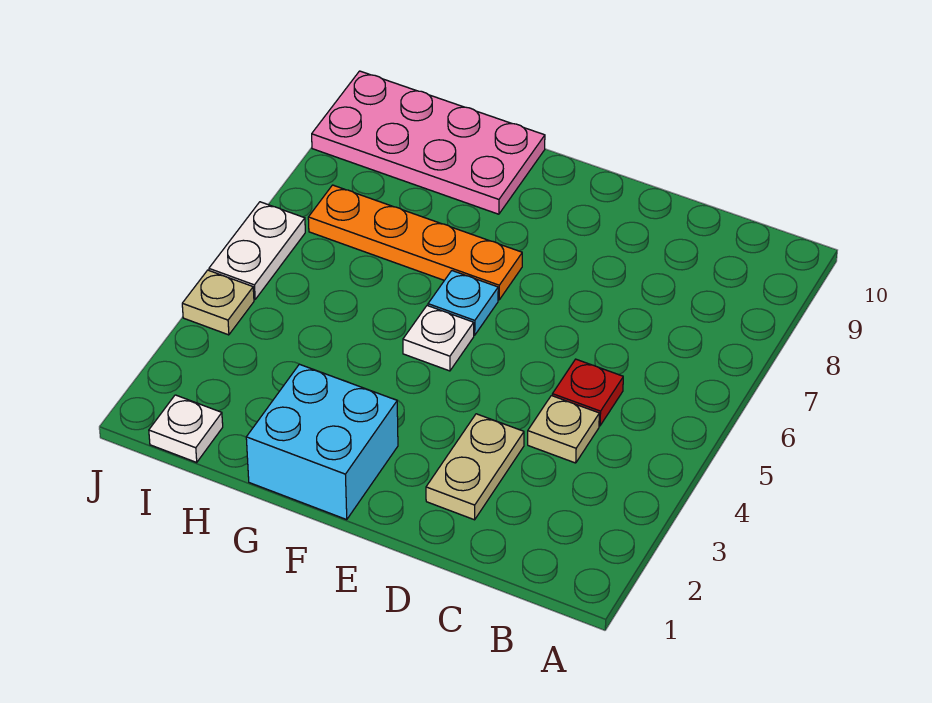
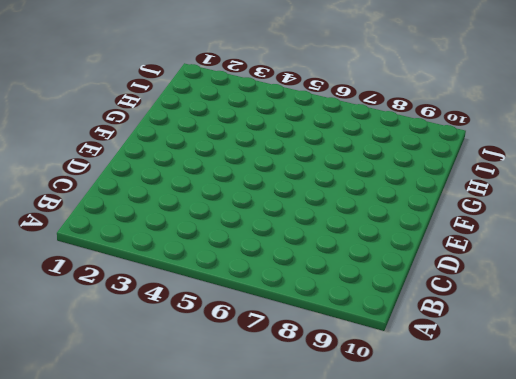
none -> tan 1x1 plate [528,396,599,463]
none -> red 1x1 plate [552,359,623,426]

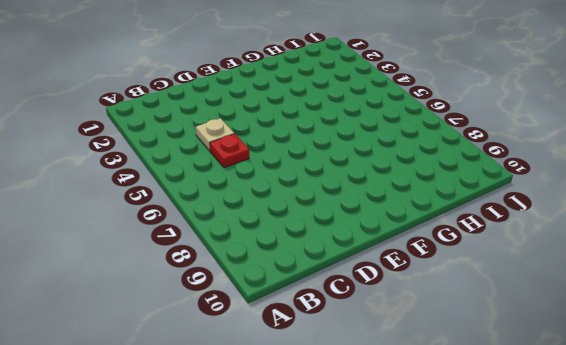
none -> tan 1x2 plate [426,414,524,520]
none -> cyan 2x2 brick [246,364,398,519]

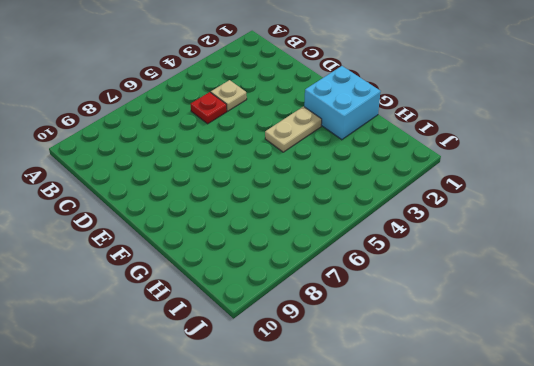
tan 1x2 plate [265,107,322,152] -> tan 1x2 plate moved to [426,414,524,520]
none -> white 1x1 plate [403,306,474,371]
none -> cyan 1x1 plate [428,271,498,335]

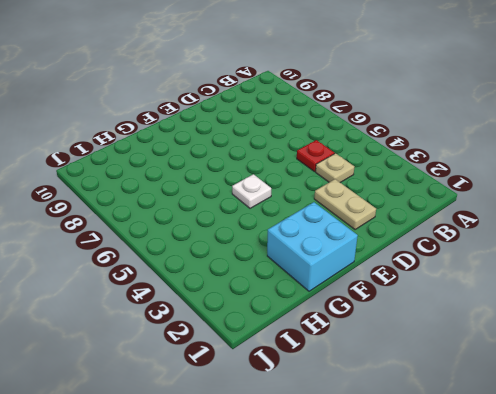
none -> cyan 1x1 plate [428,271,498,335]
none -> orange 1x4 plate [308,185,522,300]

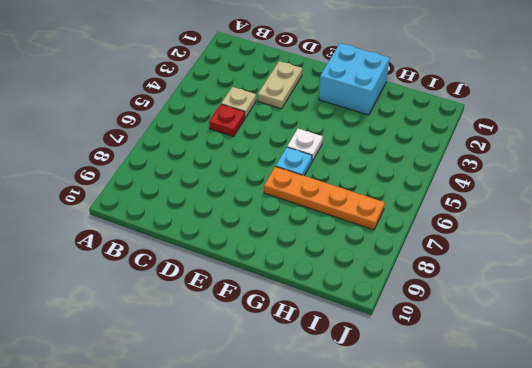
none -> pink 2x4 plate [312,71,545,214]
none -> white 1x1 plate [149,395,223,462]

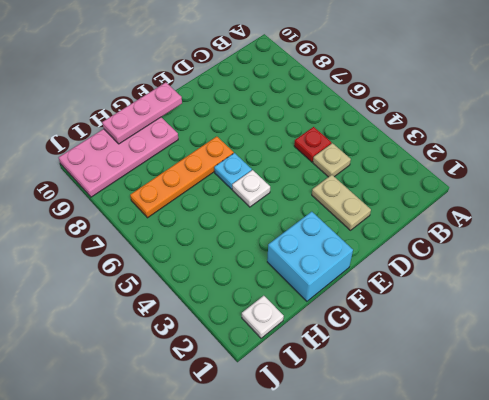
pink 1x3 plate [102,82,182,144] -> none
none -> tan 1x1 plate [182,270,254,335]
none -> white 1x2 plate [209,202,305,300]

